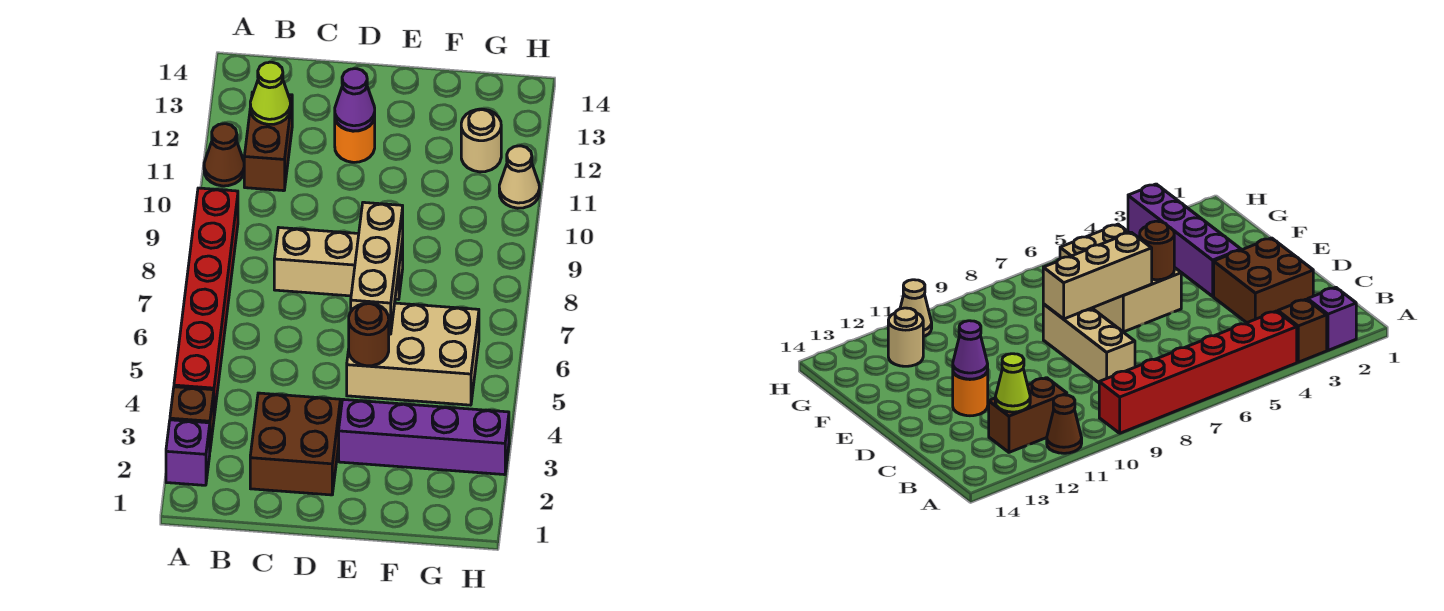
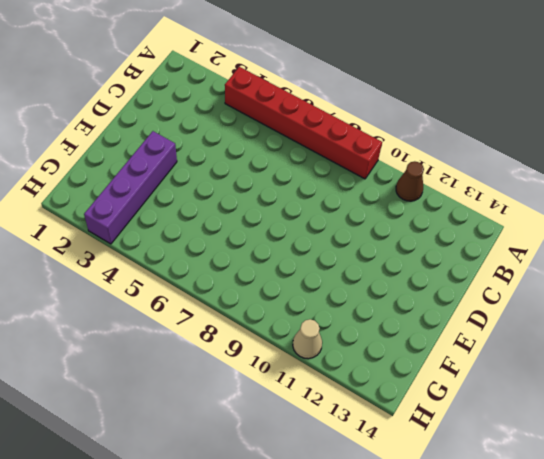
none -> purple 1x1 brick [166,420,210,485]
none -> brown 1x1 brick [170,387,214,448]
none -> brown 1x2 brick [244,92,292,191]

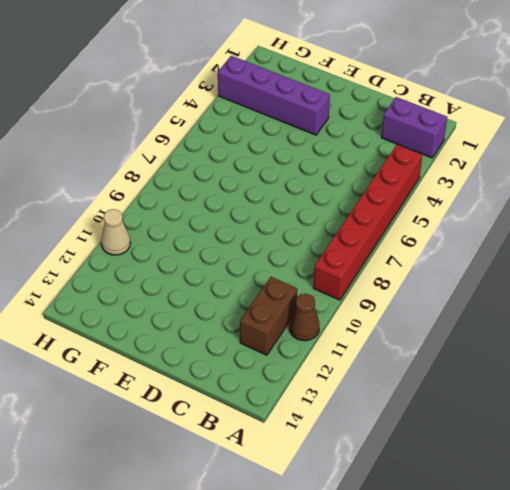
purple 1x2 brick [382,97,447,158] -> purple 1x1 brick [166,420,210,485]
none -> brown 1x1 brick [170,387,214,448]
none -> brown 2x2 brick [250,393,340,495]
none -> tan 1x3 brick [274,228,403,299]

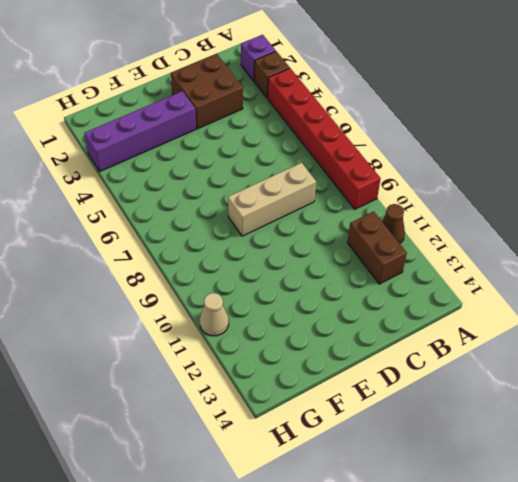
none -> orange 1x1 round brick [335,118,375,162]
none -> tan 2x3 brick [347,303,479,405]
none -> tan 1x1 round brick [461,109,501,172]

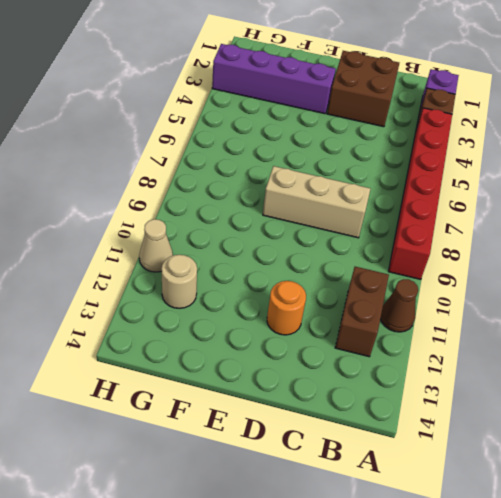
none -> tan 2x3 brick [347,303,479,405]
none -> lime 1x1 cone [250,62,290,125]
none -> purple 1x1 cone [335,69,375,131]

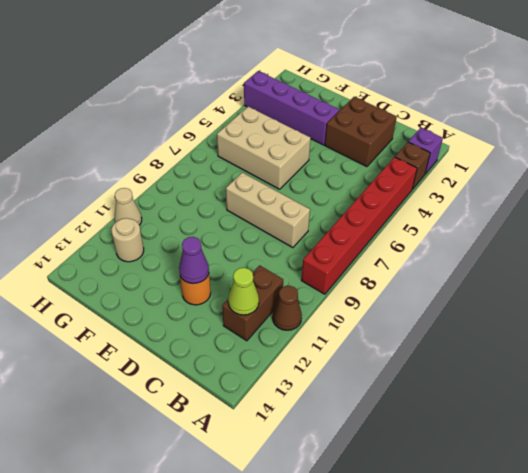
none -> brown 1x1 round brick [349,303,389,366]
none -> tan 1x3 brick [351,202,403,334]

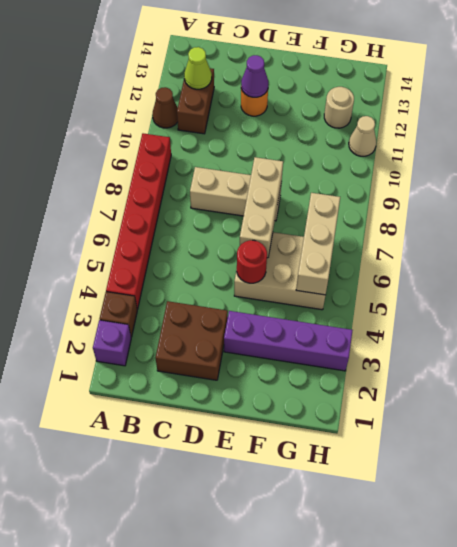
red 1x1 round brick [237,240,267,283] -> brown 1x1 round brick [349,303,389,366]
tan 1x3 brick [296,193,340,295] -> none

